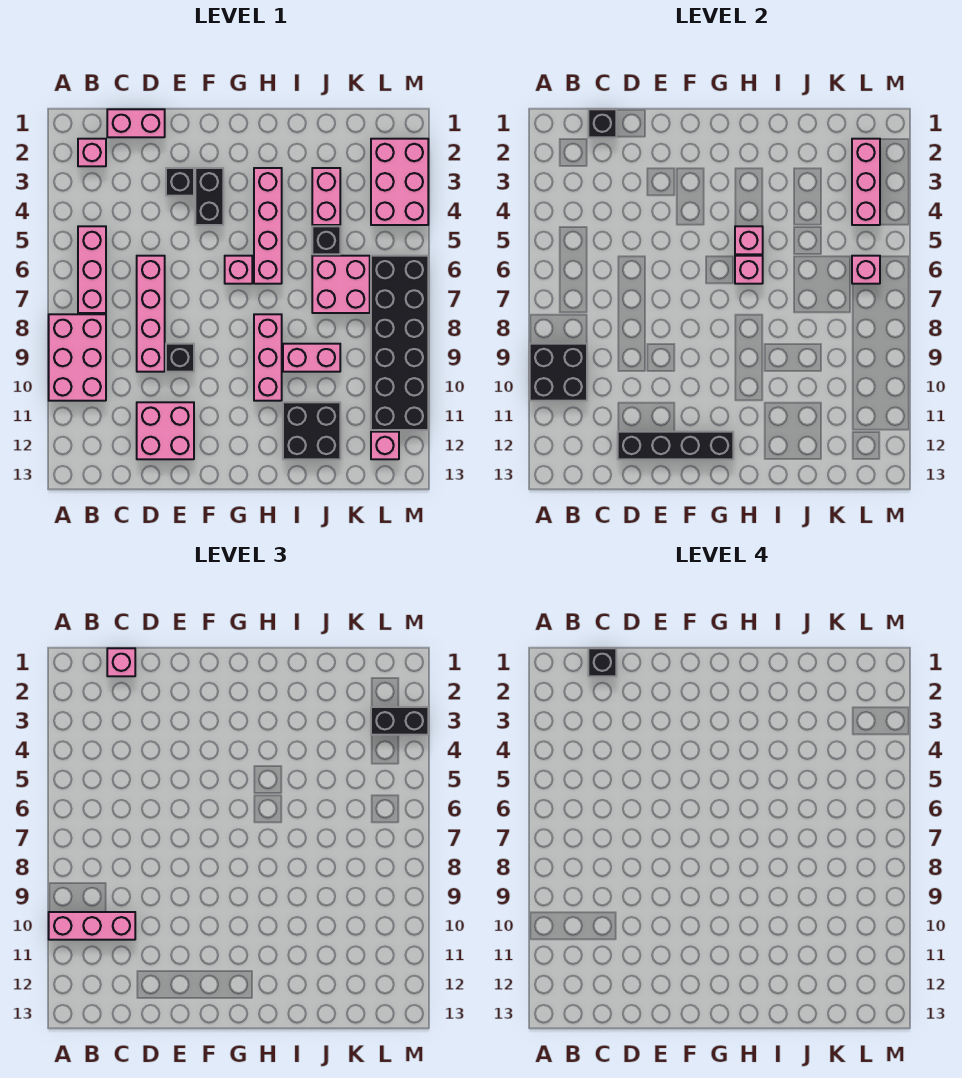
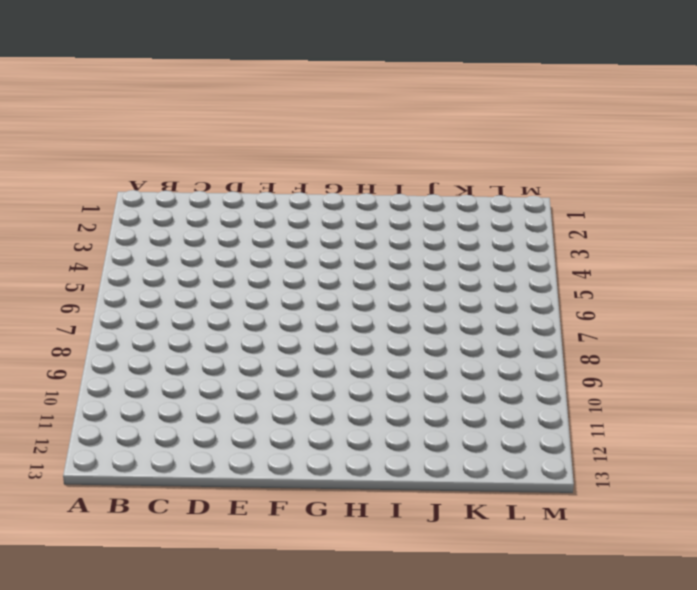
none -> pink 2x3 brick [49,314,106,401]
none -> pink 1x1 brick [78,139,106,166]
none -> pink 1x3 brick [78,226,106,313]
none -> pink 1x2 brick [107,109,165,137]

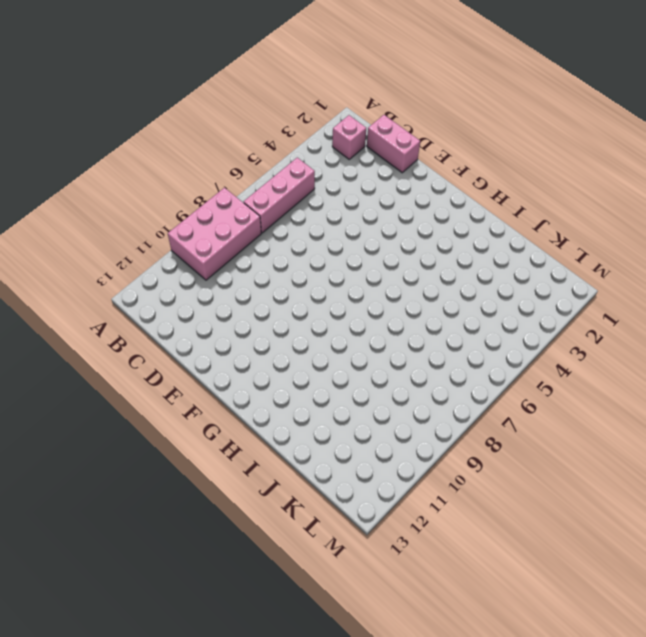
none -> pink 1x4 brick [137,256,165,372]
none -> pink 2x2 brick [137,402,194,459]
none -> black 1x1 brick [166,168,194,196]
none -> black 1x1 brick [166,344,194,372]

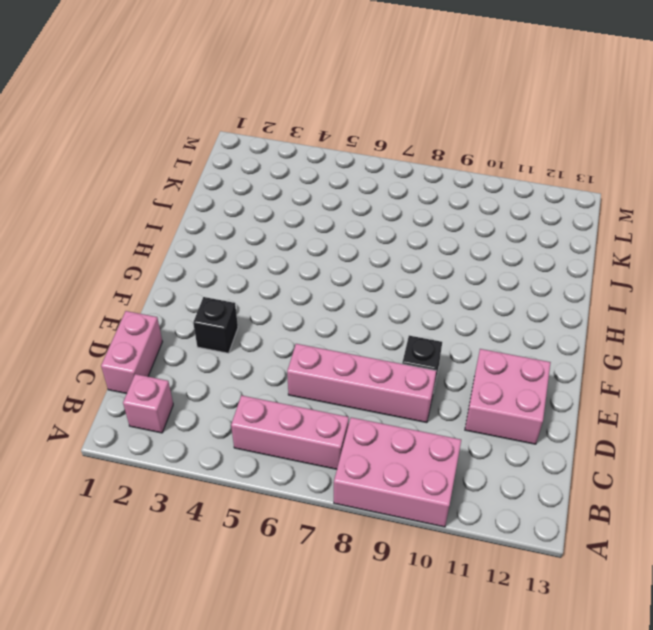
none -> black 1x2 brick [195,168,223,225]
none -> pink 1x1 brick [225,256,252,284]
none -> pink 1x4 brick [254,168,282,284]
none -> pink 1x3 brick [254,314,282,401]

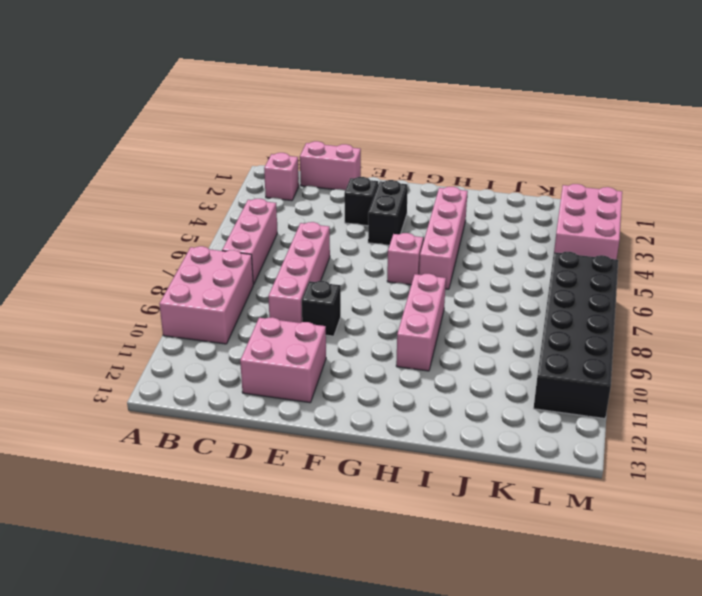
none -> pink 1x2 brick [283,344,340,372]
none -> black 2x2 brick [283,402,340,459]
none -> pink 1x2 brick [312,168,340,225]
none -> black 1x1 brick [312,226,340,254]

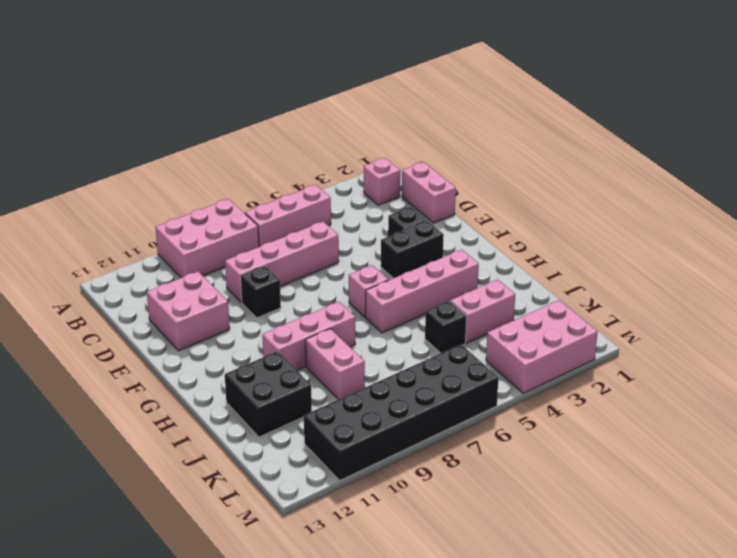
none -> pink 2x2 brick [312,256,370,313]
none -> pink 1x1 brick [371,432,399,459]
none -> black 2x2 brick [530,344,587,401]
none -> black 1x1 brick [588,109,616,137]

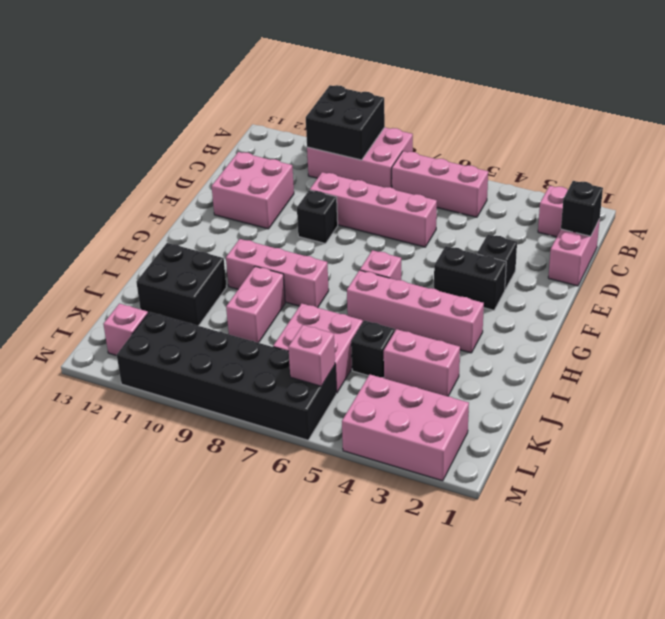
none -> black 1x4 brick [618,432,733,459]
none -> pink 1x1 brick [735,226,763,254]
none -> pink 1x1 brick [735,256,763,284]
none -> pink 1x3 brick [852,139,880,225]

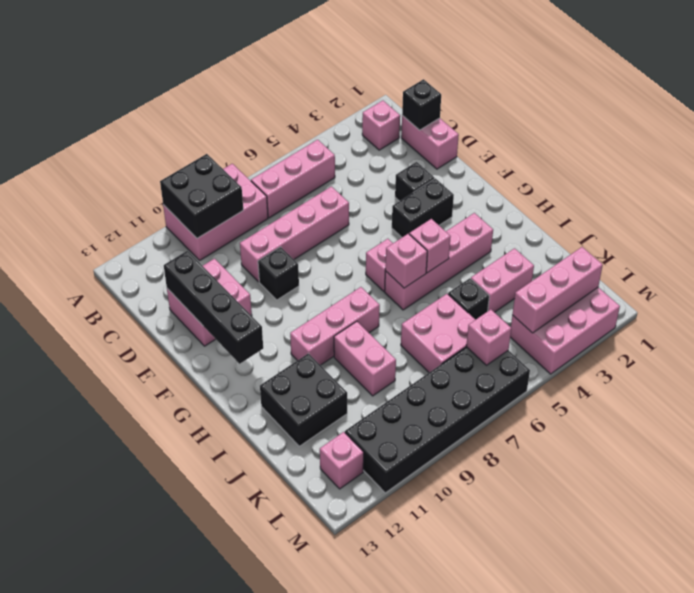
none -> pink 1x3 brick [49,912,135,940]
none -> pink 1x1 brick [107,648,135,676]
none -> black 1x2 brick [371,707,428,735]
none -> black 1x1 brick [588,648,616,676]

